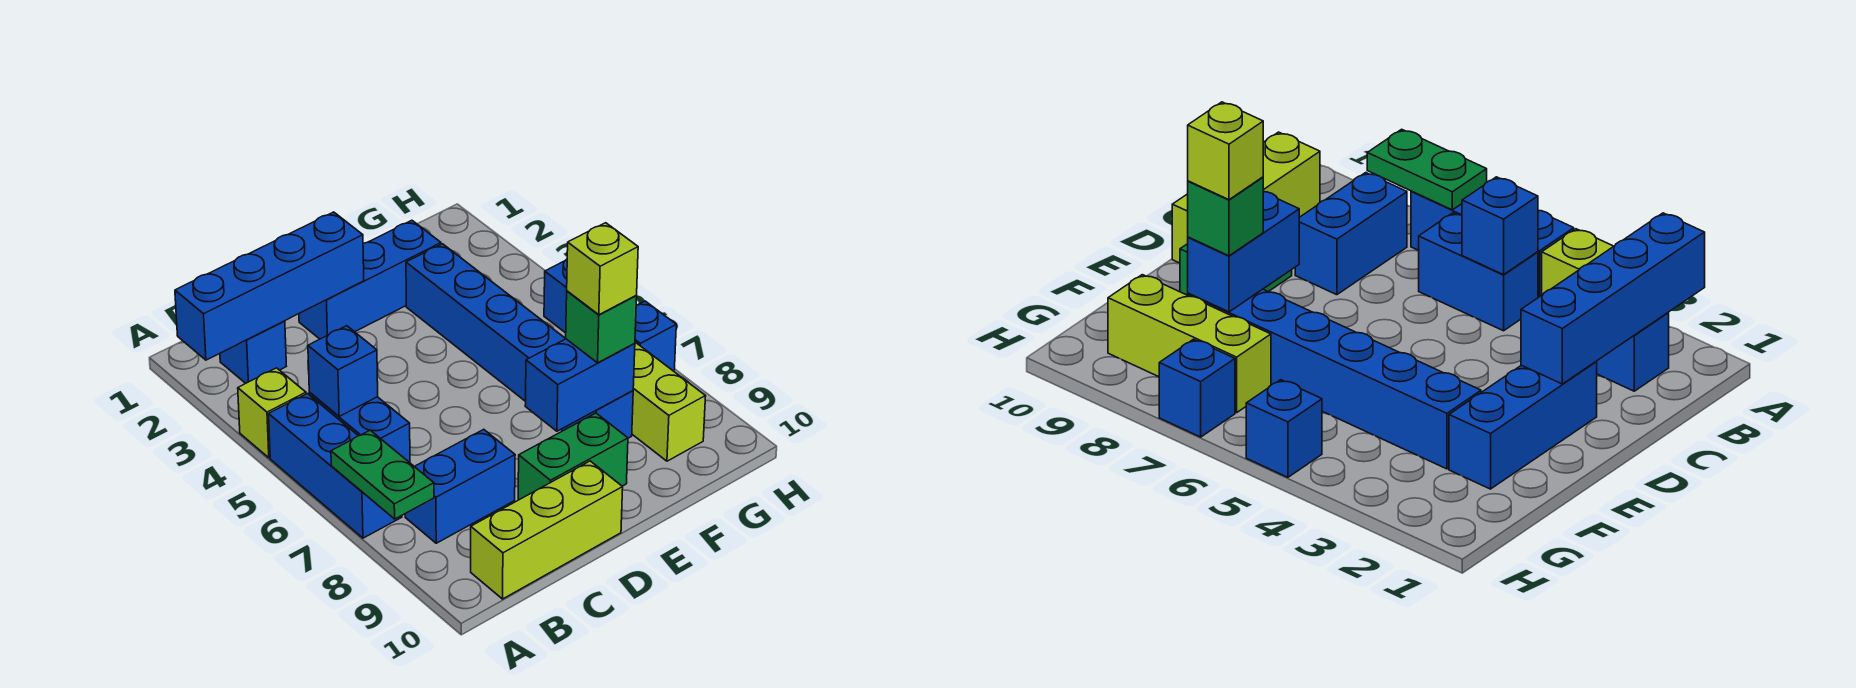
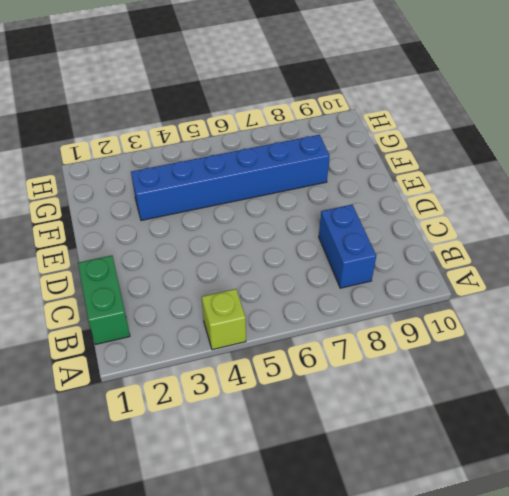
green 1x2 brick [78,256,130,344] -> green 1x2 brick moved to [518,413,628,500]
none -> blue 1x3 brick [269,394,402,538]
none -> blue 1x1 brick [220,321,286,383]
none -> blue 1x2 brick [309,393,410,463]

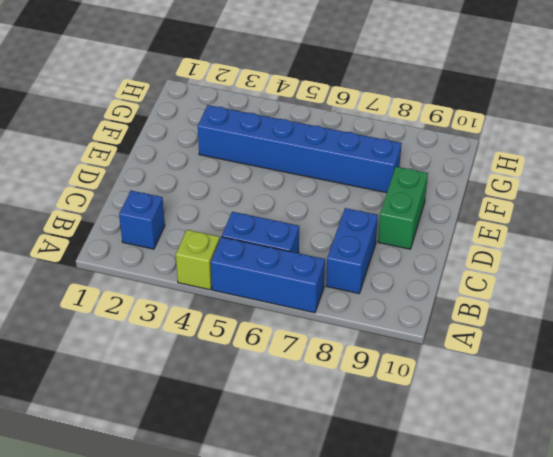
none -> lime 1x3 brick [471,461,623,599]
none -> blue 1x3 brick [299,220,441,339]
none -> lime 1x3 brick [632,342,706,461]

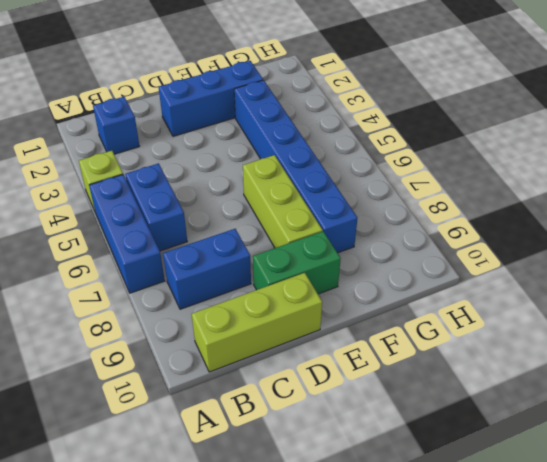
lime 1x3 brick [243,155,323,248] -> lime 1x3 brick moved to [632,342,706,461]
none -> blue 1x1 brick [544,259,567,333]
none -> blue 1x1 brick [635,301,676,370]
none -> blue 1x4 brick [175,212,364,360]

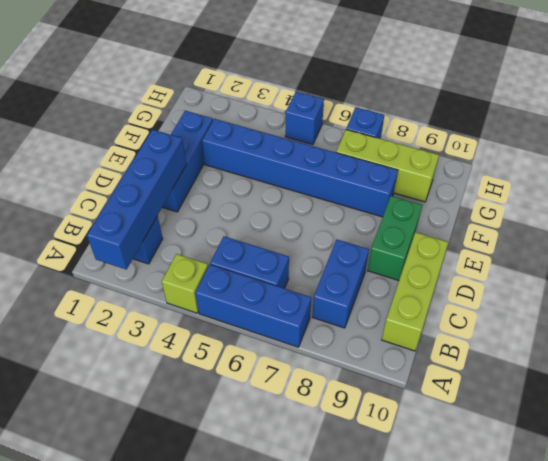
none -> green 1x2 plate [331,430,434,519]
none -> blue 1x1 brick [308,326,378,416]
none -> blue 1x2 brick [525,339,635,431]

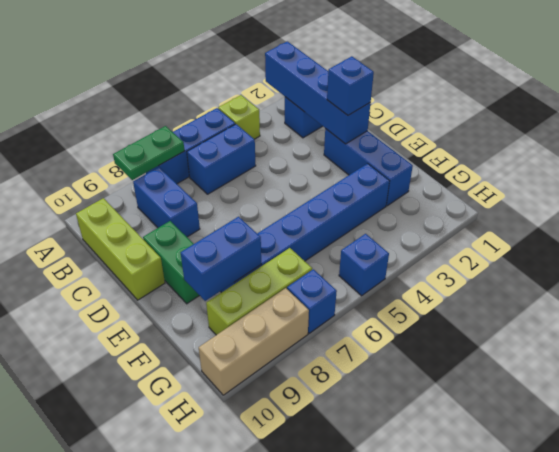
blue 1x1 brick [327,56,374,115] -> blue 1x1 brick moved to [308,326,378,416]
blue 1x2 brick [181,217,261,301] -> blue 1x2 brick turned to [525,339,635,431]
tan 1x3 brick [199,288,309,395] -> none
none -> green 1x1 brick [566,291,637,363]
none -> lime 1x1 brick [567,223,638,315]

